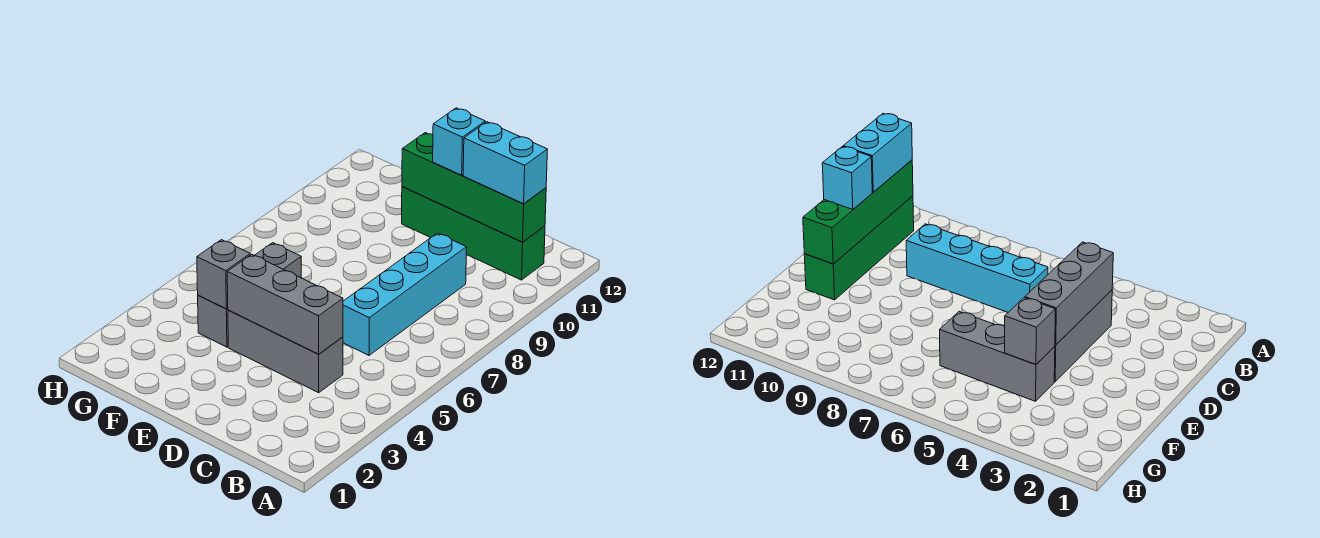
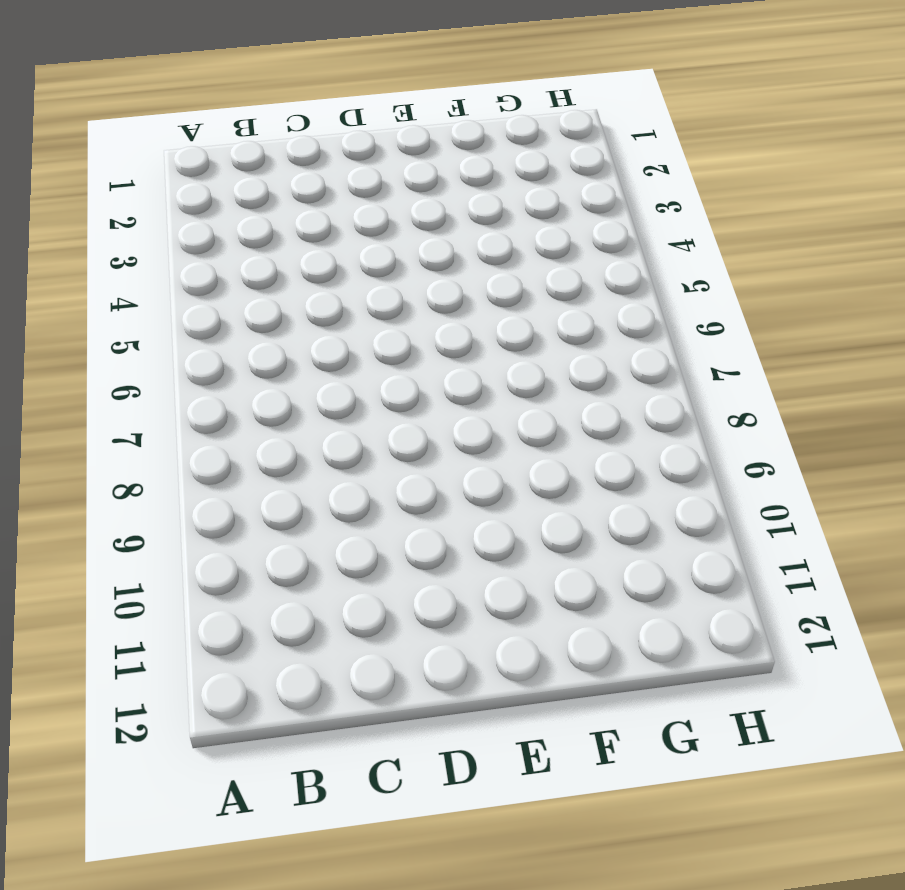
none -> green 1x4 brick [402,187,545,280]
none -> grey 1x3 brick [228,310,343,393]

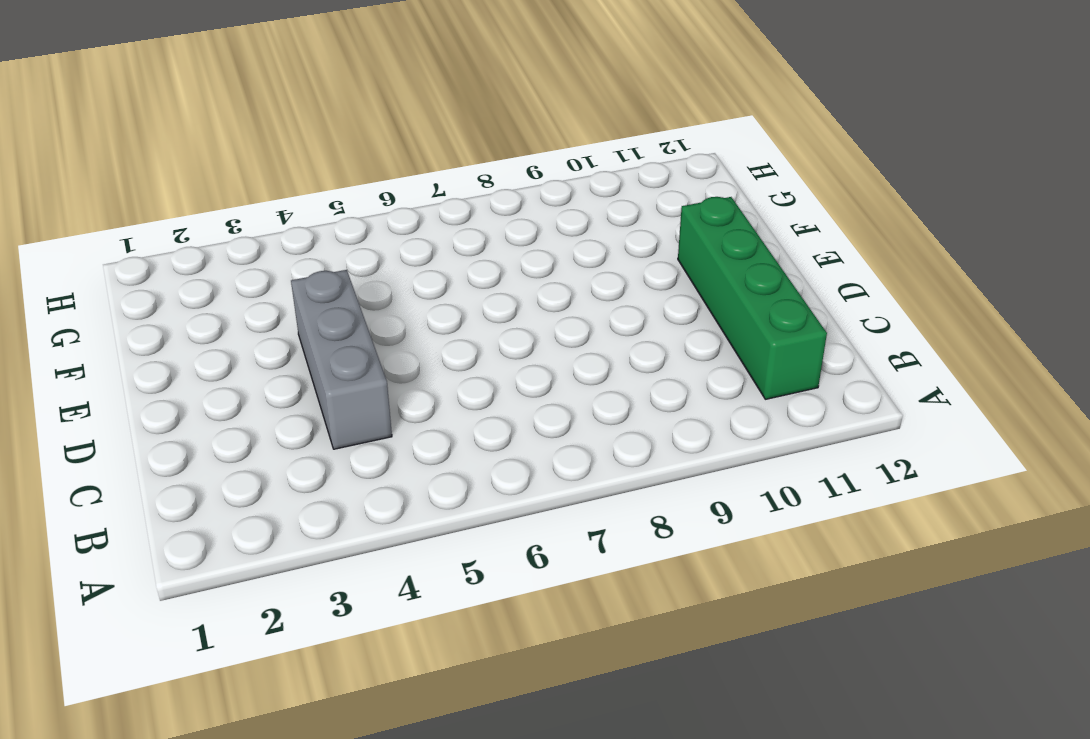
none -> cyan 1x4 brick [343,233,467,355]
none -> grey 1x3 brick [198,243,301,347]

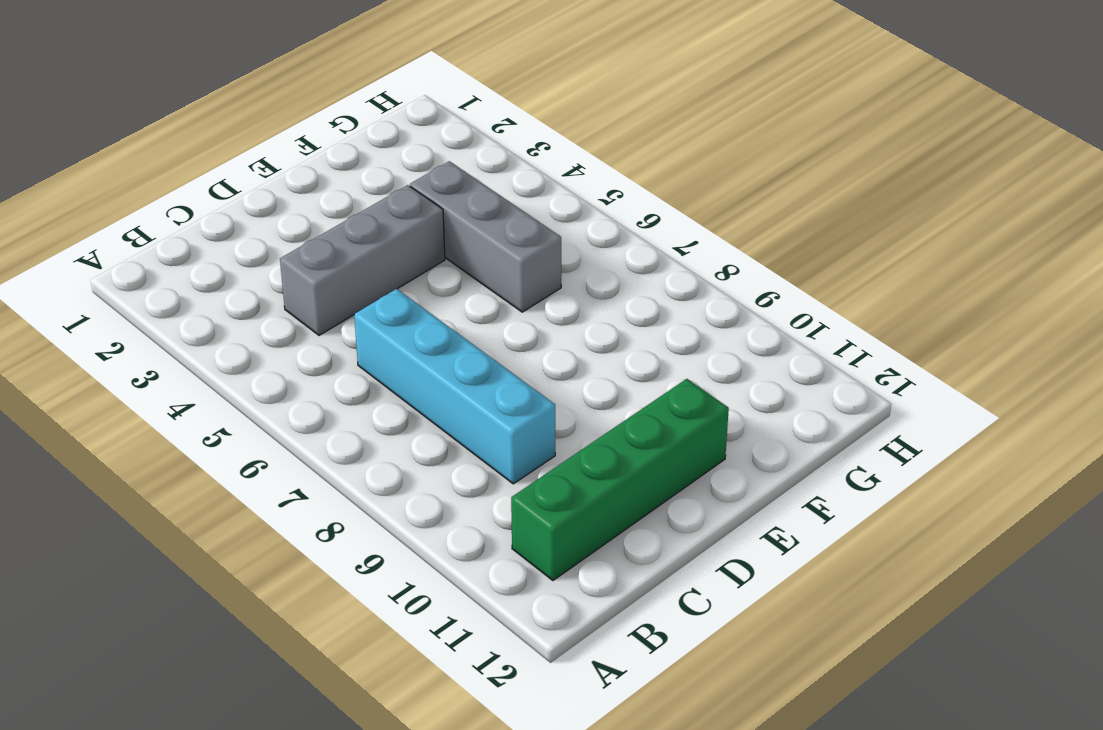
none -> green 1x4 brick [402,133,546,242]
none -> grey 1x3 brick [227,254,343,354]

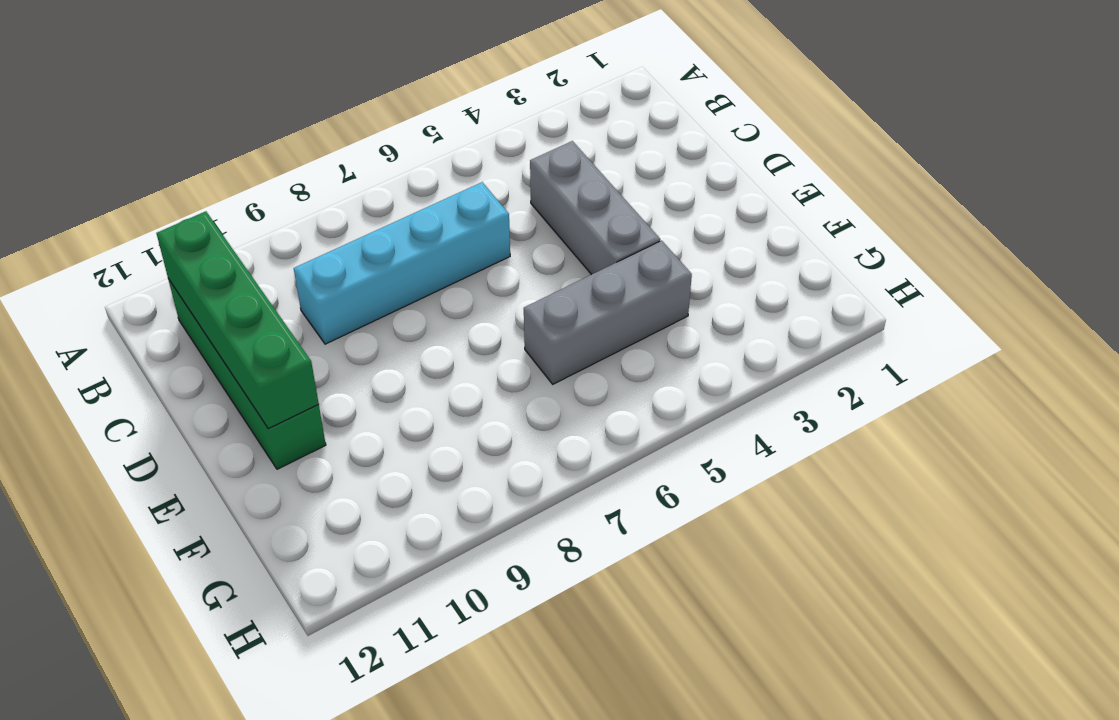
none -> grey 1x3 brick [227,254,343,354]
none -> grey 1x1 brick [197,240,250,309]

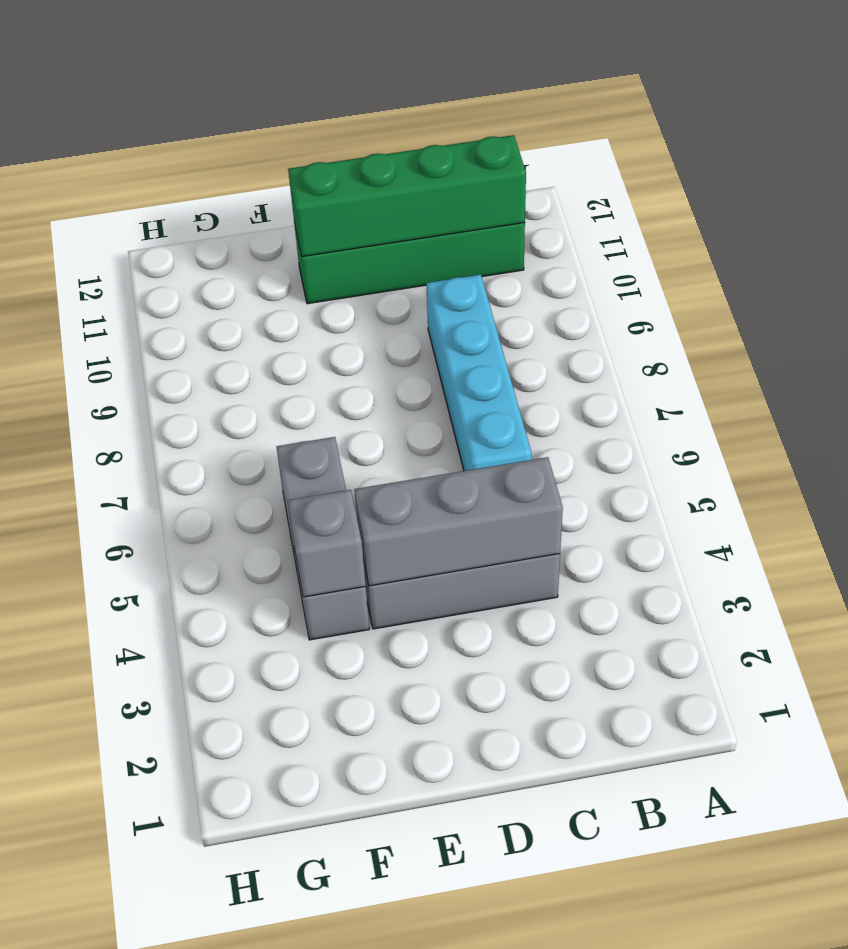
none -> cyan 1x2 brick [463,122,547,204]
none -> cyan 1x1 brick [433,108,485,175]

